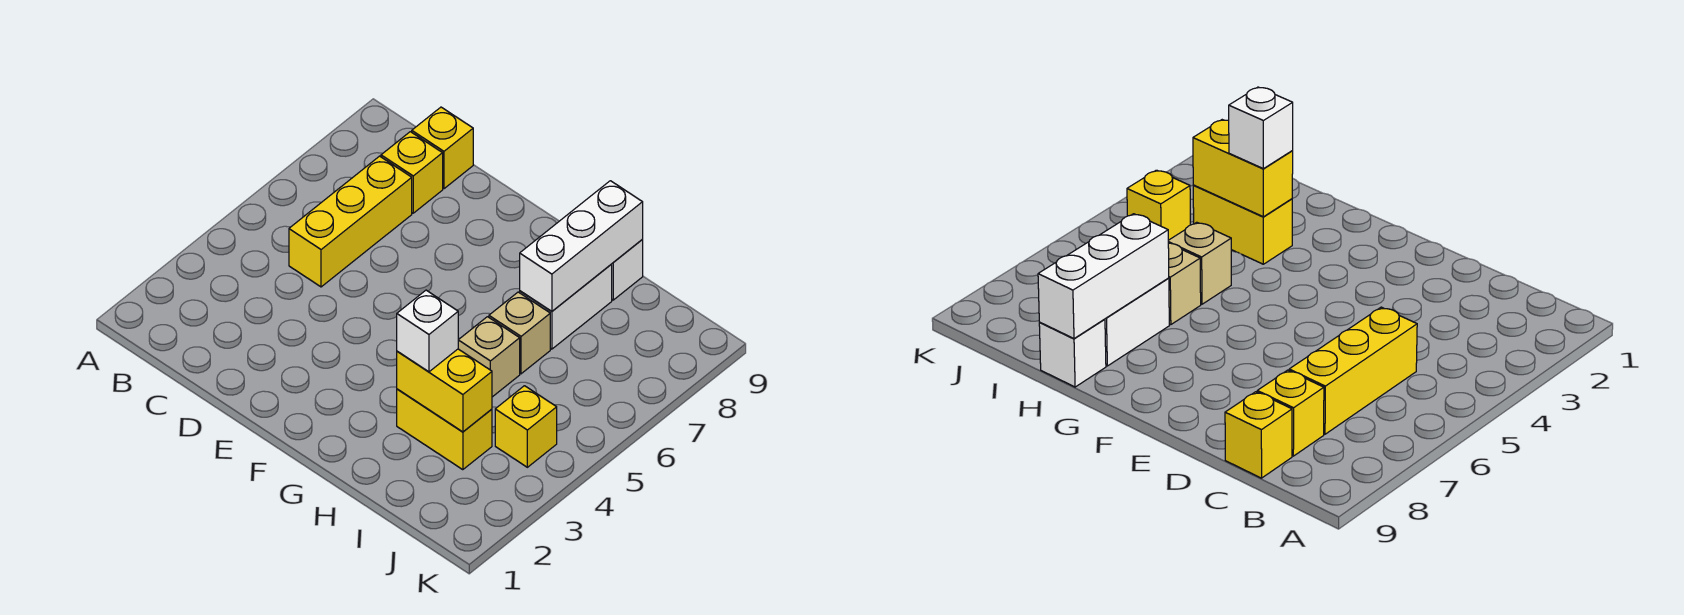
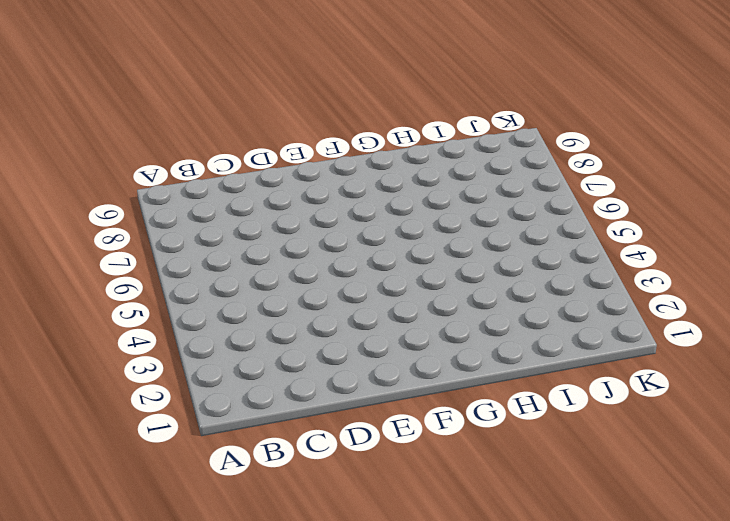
none -> yellow 1x3 brick [289,156,412,287]
none -> yellow 1x1 brick [381,132,443,213]
none -> yellow 1x1 brick [412,107,473,189]

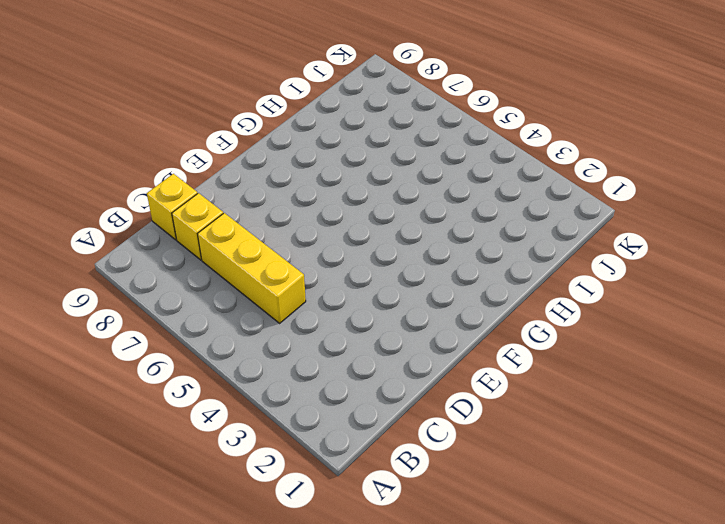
none -> yellow 1x2 brick [397,389,492,470]
none -> tan 1x1 brick [458,317,520,397]
none -> tan 1x1 brick [489,292,550,374]

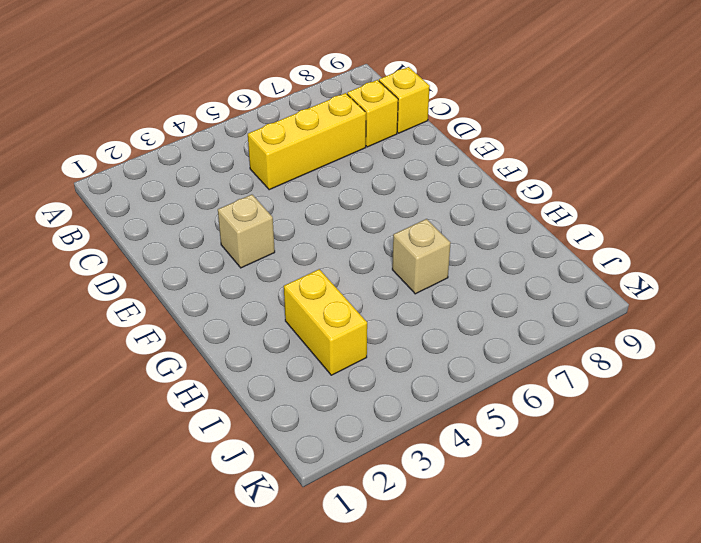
tan 1x1 brick [218,195,275,268] -> tan 1x1 brick moved to [458,317,520,397]
none -> white 1x2 brick [520,264,612,349]
none -> white 1x1 brick [612,240,643,300]
none -> yellow 1x1 brick [495,386,557,467]

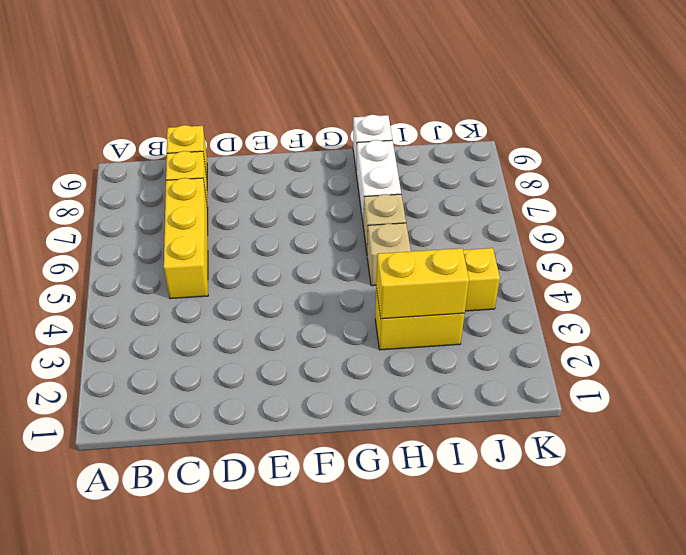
none -> white 1x3 brick [520,181,643,311]
none -> white 1x1 brick [397,290,458,372]

